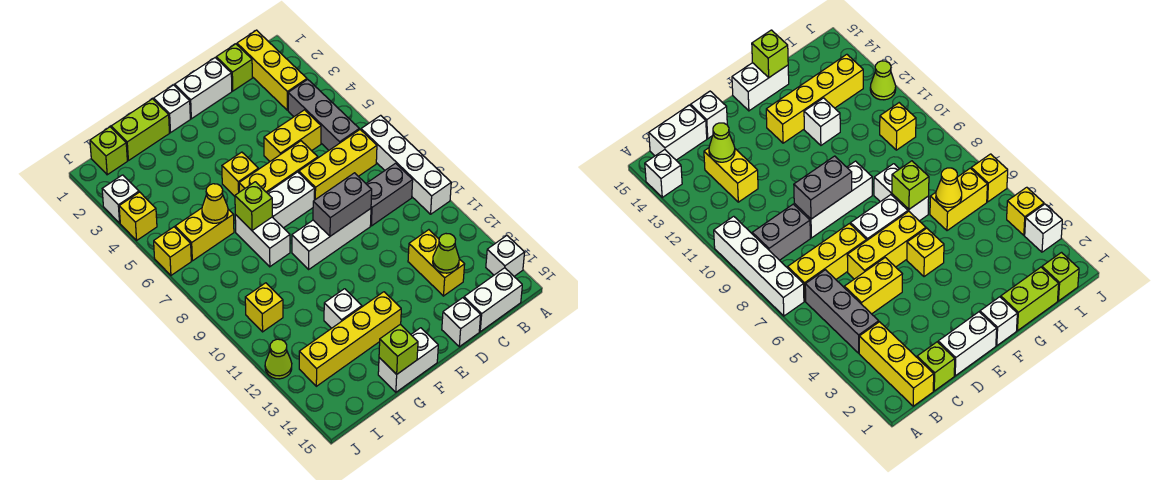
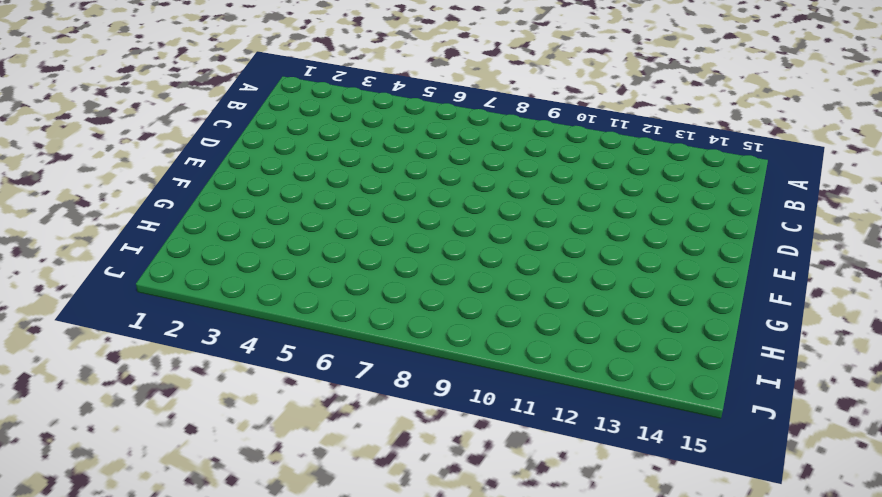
none -> white 1x4 brick [361,115,451,214]
none -> white 1x1 brick [486,236,525,276]
none -> yellow 1x3 brick [237,30,307,110]
none -> grey 1x3 brick [288,79,359,150]

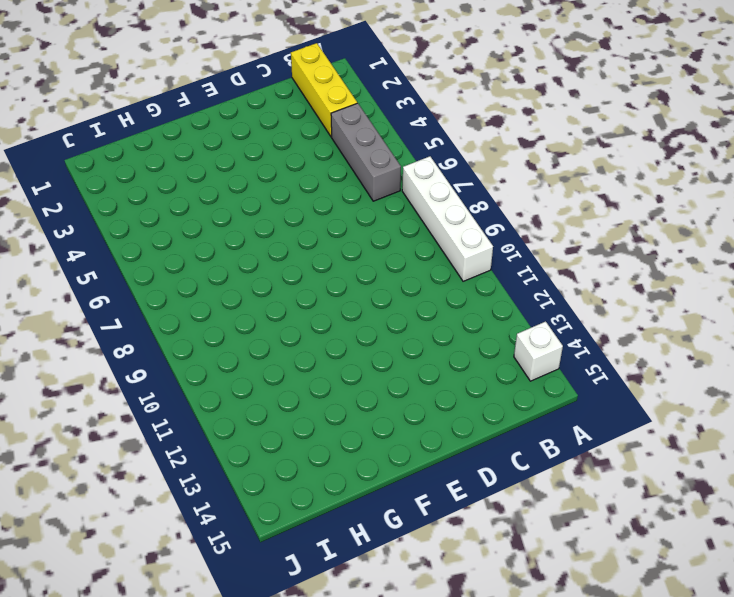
none -> yellow 1x3 brick [299,130,377,200]
none -> grey 1x2 brick [366,163,413,226]
none -> white 1x2 brick [464,268,522,332]
none -> lime 1x1 brick [216,44,252,91]

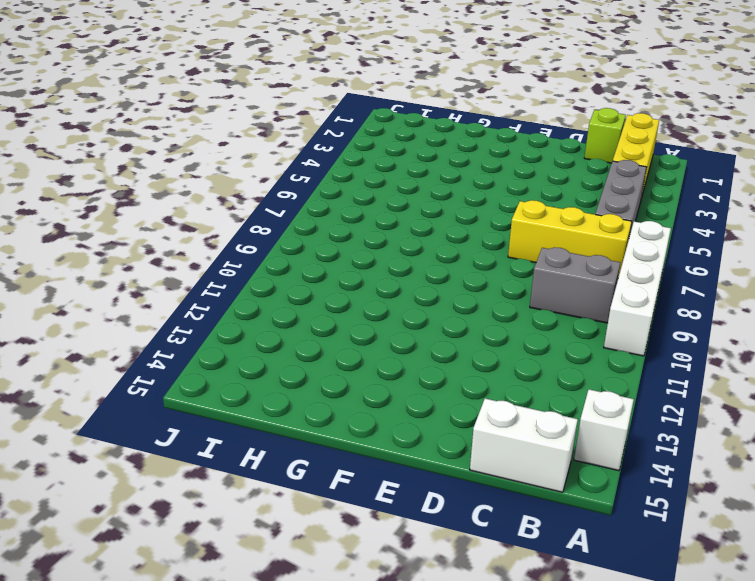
none -> yellow 1x2 brick [264,110,321,161]
none -> yellow 1x2 brick [408,230,465,296]
none -> white 1x2 brick [175,58,232,119]
none -> yellow 1x3 brick [239,141,318,192]

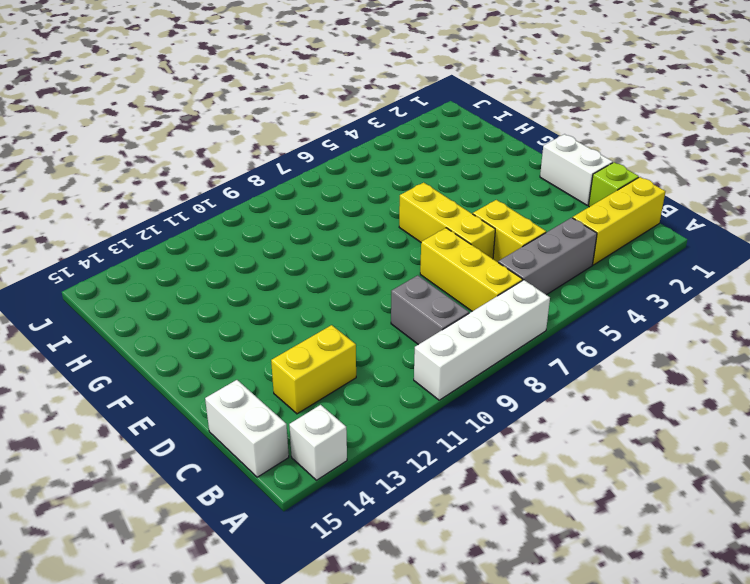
none -> white 1x3 brick [292,209,371,269]
none -> white 1x1 brick [442,298,481,347]
none -> white 1x2 brick [267,172,315,228]
none -> white 1x1 brick [154,85,190,132]

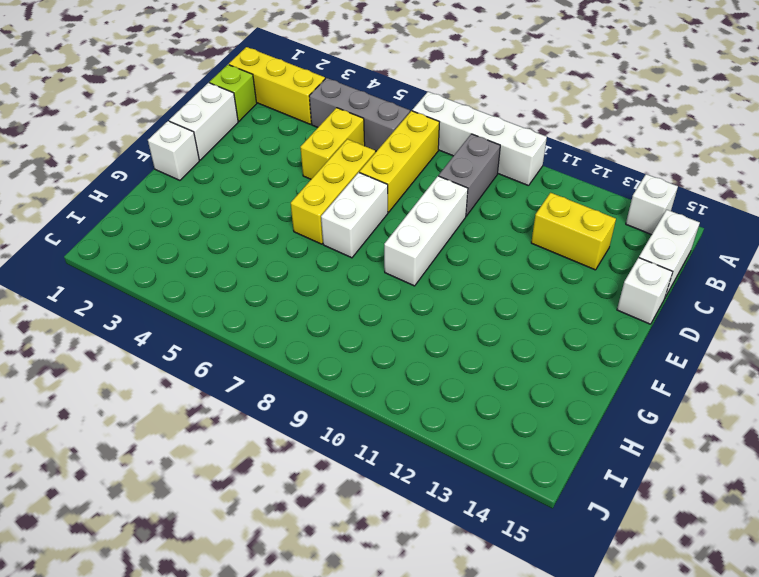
none -> yellow 1x1 brick [222,152,258,196]
none -> yellow 1x4 brick [299,292,401,386]
none -> white 1x2 brick [378,328,438,392]
none -> lime 1x2 brick [111,99,169,161]

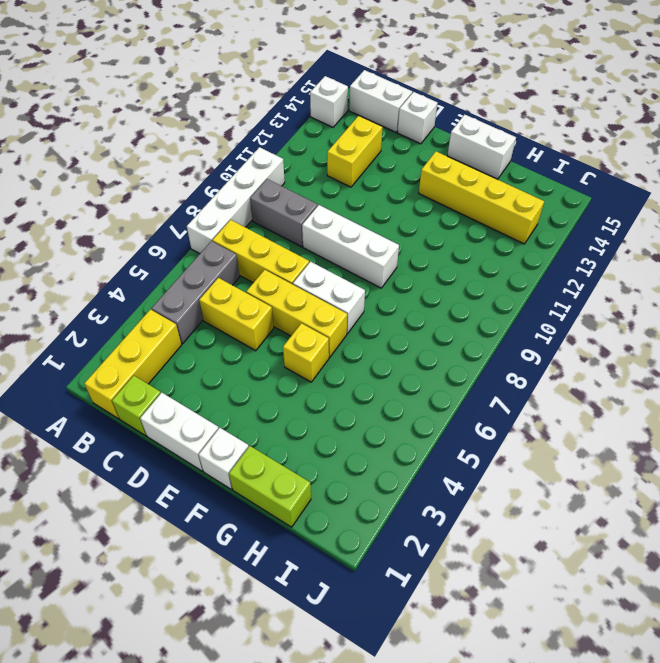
none -> white 1x2 brick [235,214,290,267]
none -> white 1x1 brick [324,289,362,328]
none -> yellow 1x2 brick [175,208,234,261]
none -> lime 1x1 brick [90,127,127,175]

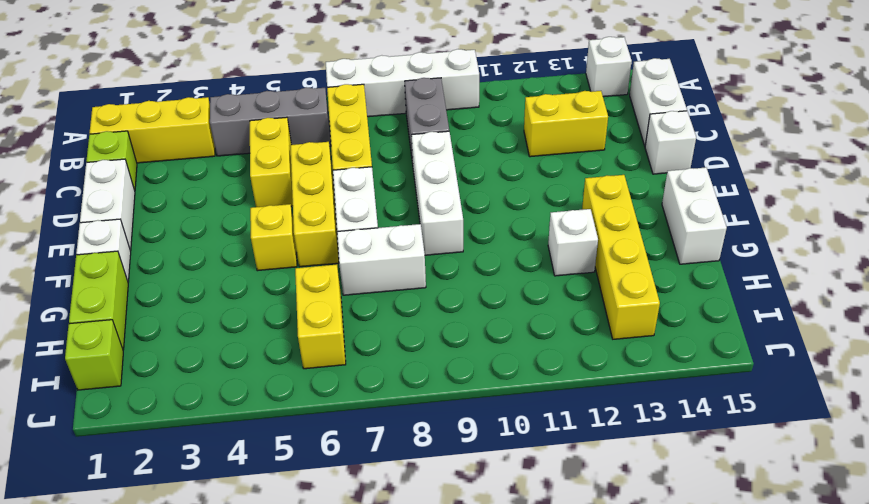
none -> yellow 1x1 brick [245,283,283,332]
none -> white 1x1 brick [102,175,139,223]
none -> yellow 1x1 brick [119,192,157,240]
none -> yellow 1x1 brick [154,227,191,275]

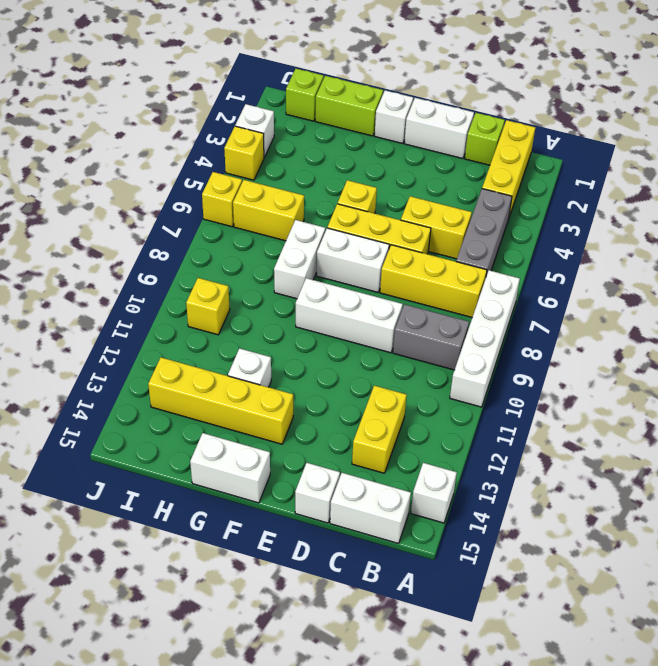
none -> lime 1x1 cone [265,339,292,379]
none -> lime 1x1 cone [433,234,459,273]
none -> grey 1x2 brick [313,173,372,236]
none -> lime 1x1 brick [235,182,272,230]

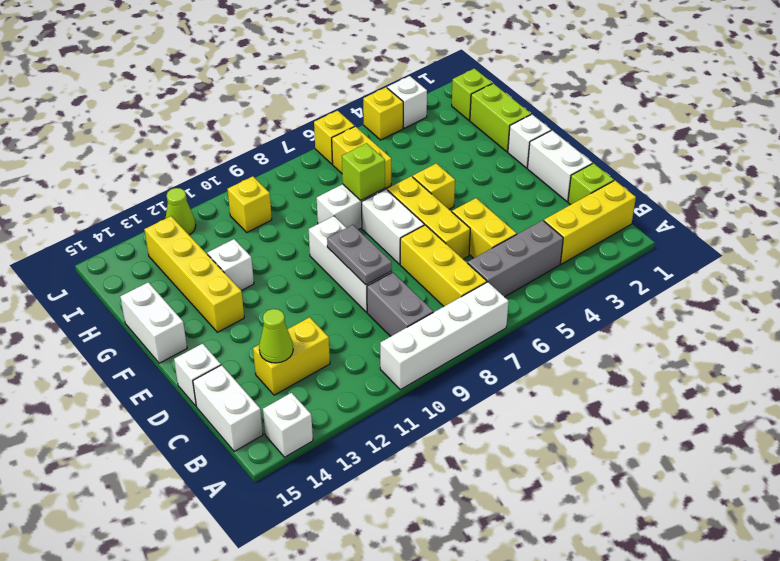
grey 1x2 plate [327,225,392,285] -> grey 1x2 brick [313,173,372,236]
none -> lime 1x1 brick [379,324,418,374]
none -> yellow 1x1 cone [202,184,228,223]

